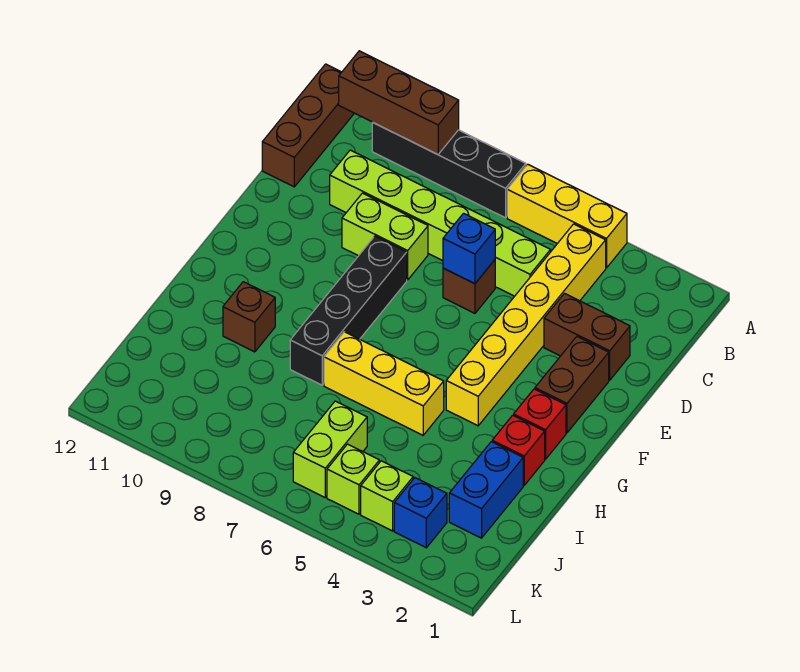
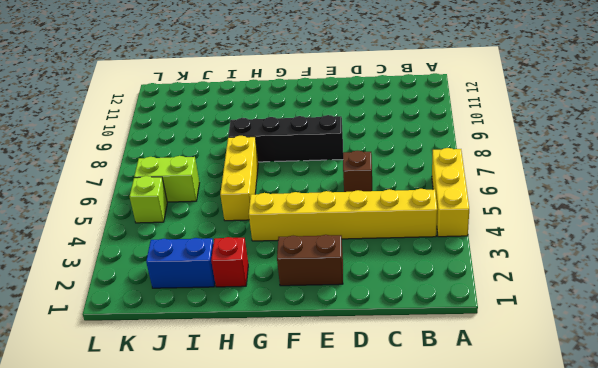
none -> black 1x4 brick [372,123,526,218]
none -> brown 1x3 brick [262,64,354,187]
none -> lime 1x6 brick [330,150,551,296]

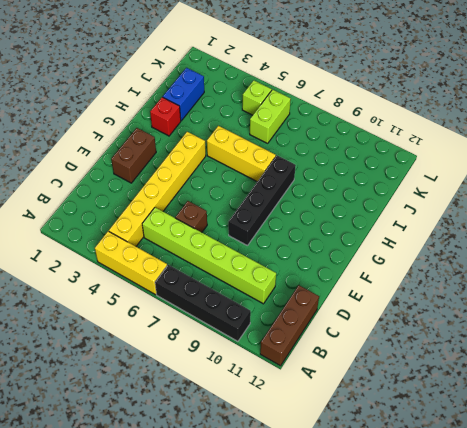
none -> brown 1x2 brick [544,293,630,380]
none -> lime 1x2 brick [342,193,428,280]
none -> red 1x1 brick [514,389,566,459]

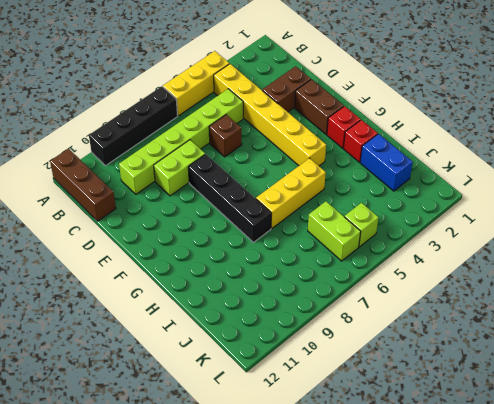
none -> brown 1x1 brick [223,282,275,352]
none -> blue 1x1 brick [394,478,447,548]
none -> lime 1x1 brick [361,461,413,531]

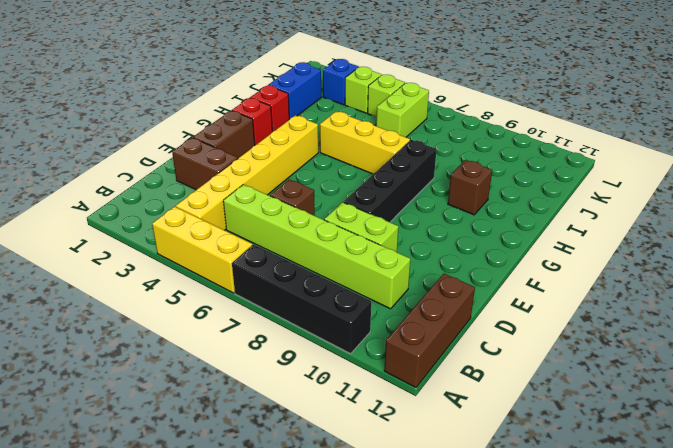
none -> brown 1x3 brick [339,51,459,155]
none -> blue 1x1 brick [443,213,495,284]

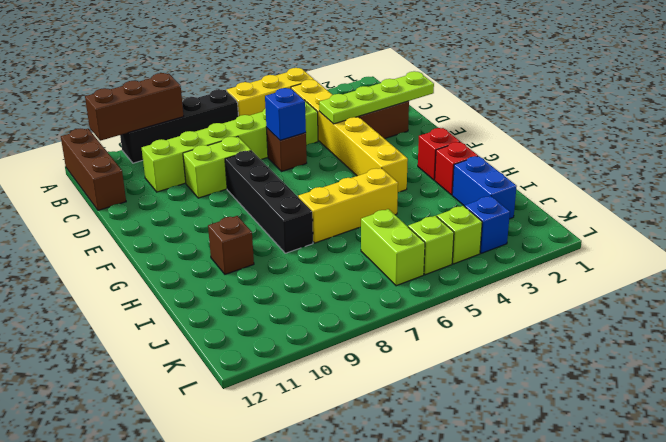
lime 1x4 plate [319,71,434,124] -> none
none -> brown 1x2 brick [535,337,609,433]

